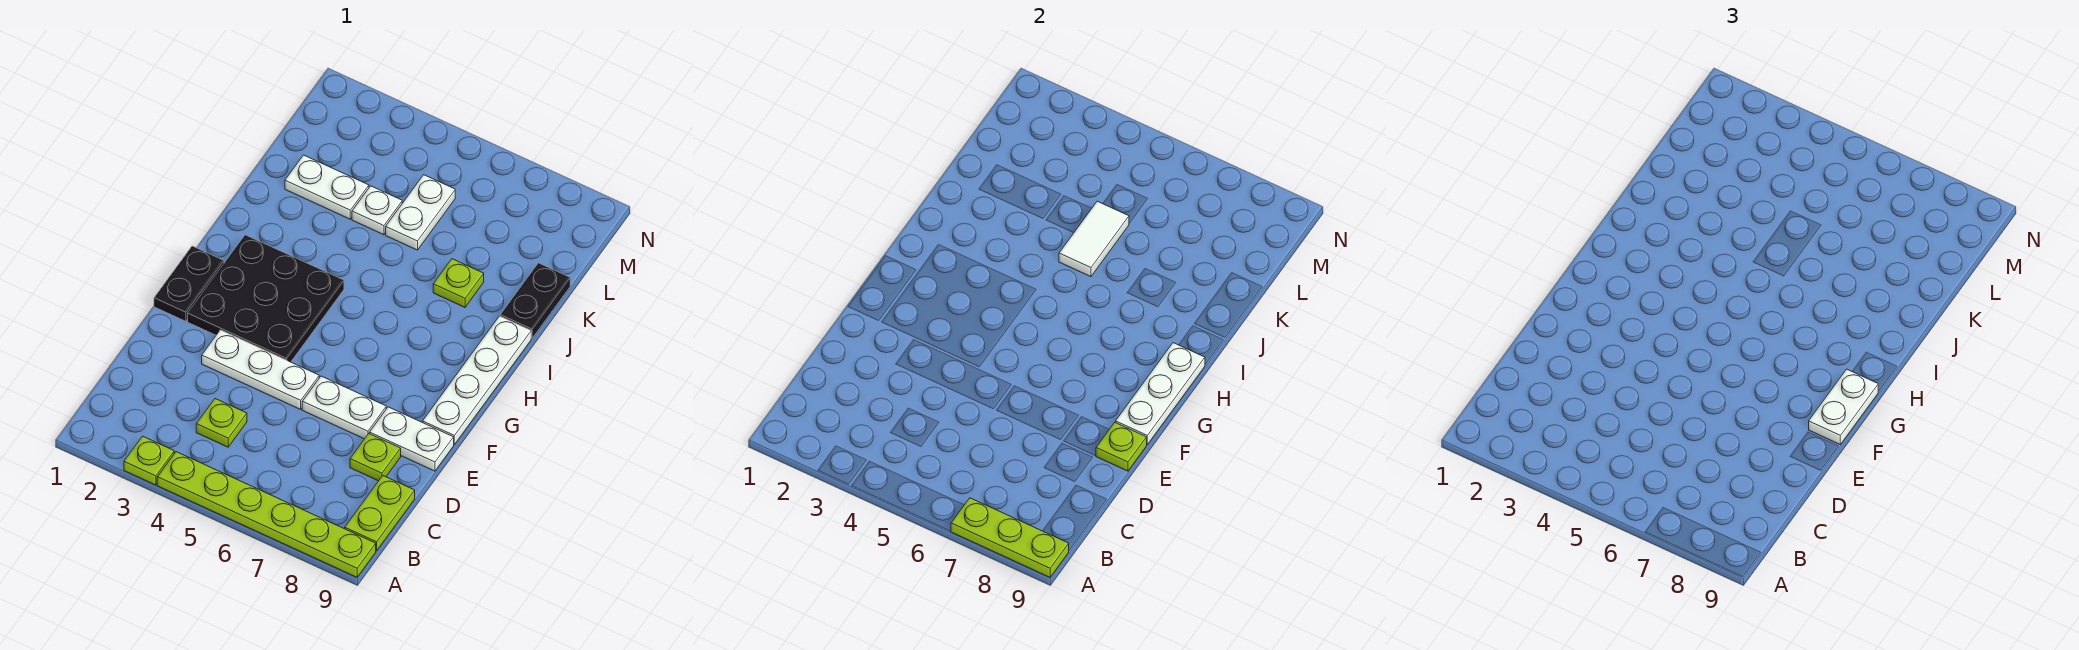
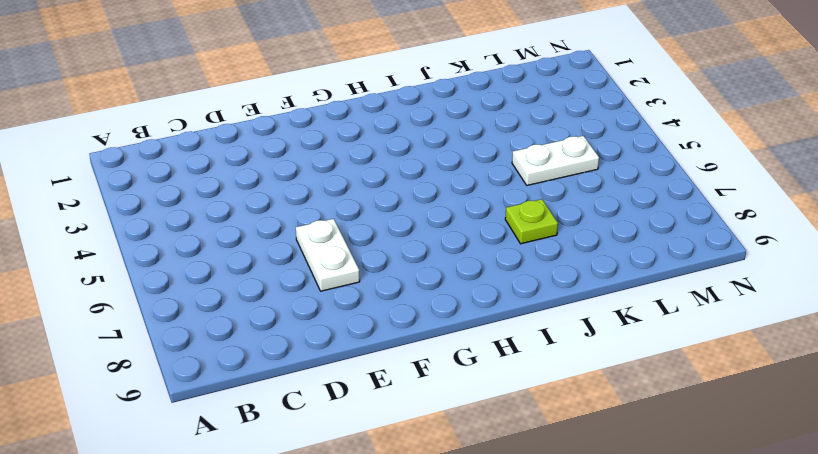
none -> lime 1x1 plate [124,436,174,485]
none -> lime 1x6 plate [157,452,376,577]
none -> lime 1x2 plate [345,476,415,551]

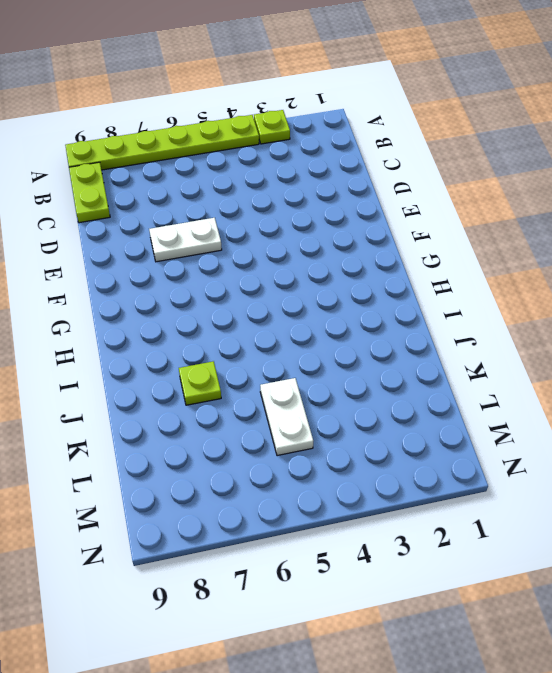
none -> lime 1x1 plate [196,399,247,447]
none -> lime 1x1 plate [350,434,401,481]
none -> white 1x3 plate [202,330,319,409]

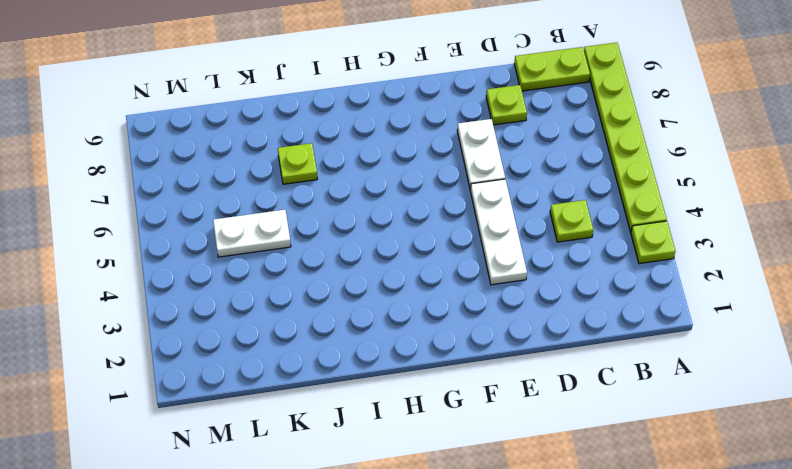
none -> white 1x2 plate [370,407,454,471]
none -> black 1x2 plate [154,246,224,321]
none -> black 3x3 plate [188,235,344,362]

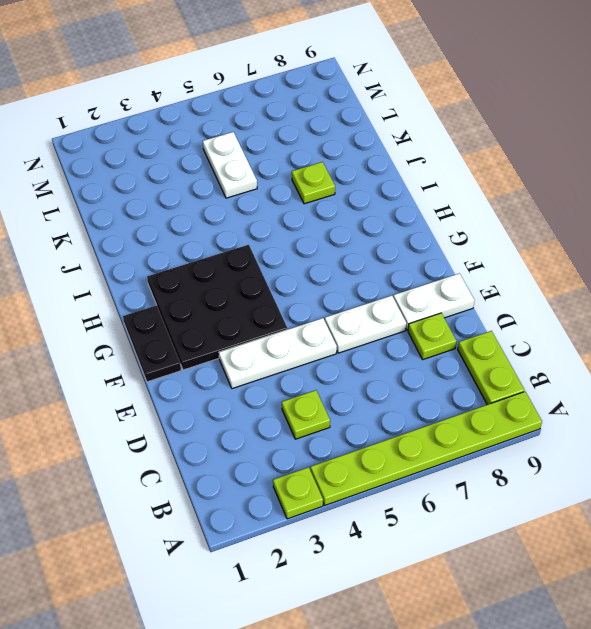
none -> white 1x4 plate [423,316,531,444]
none -> black 1x2 plate [500,263,570,338]
none -> white 1x2 plate [285,155,369,219]

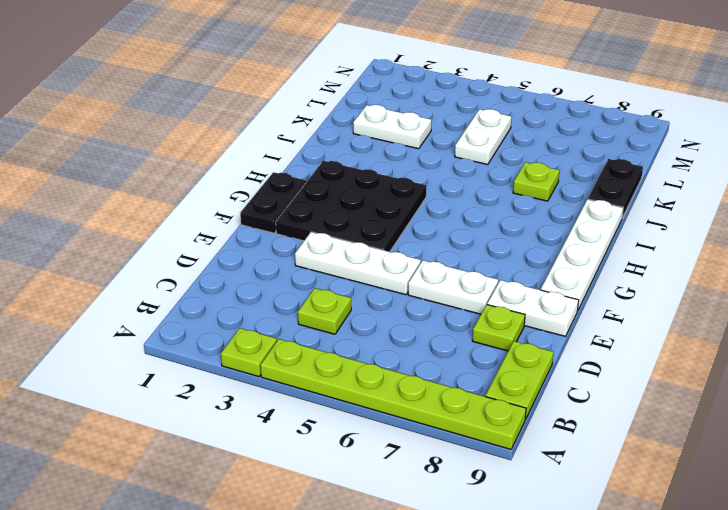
none -> white 1x1 plate [352,186,402,235]
none -> lime 1x3 plate [951,498,1069,577]
none -> lime 1x1 plate [1096,422,1147,471]

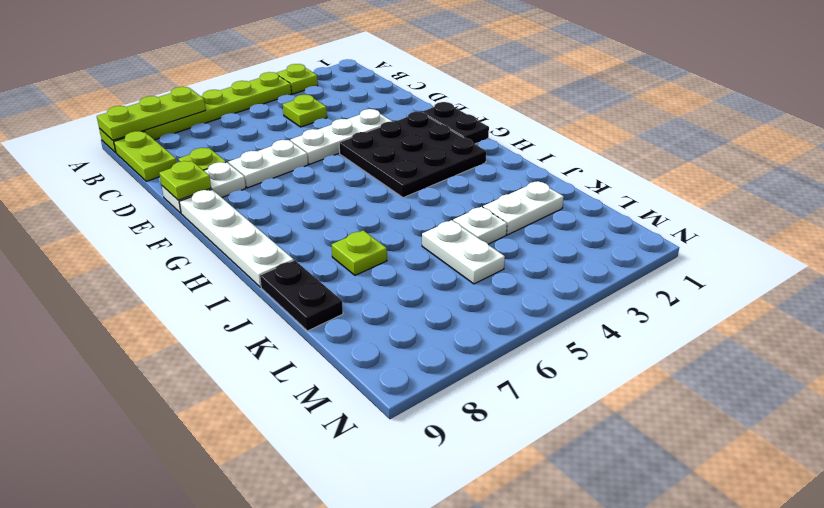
none -> white 1x3 plate [1116,343,1205,444]
none -> white 1x2 tile [1059,201,1129,277]
none -> white 1x2 plate [1809,369,1878,444]

